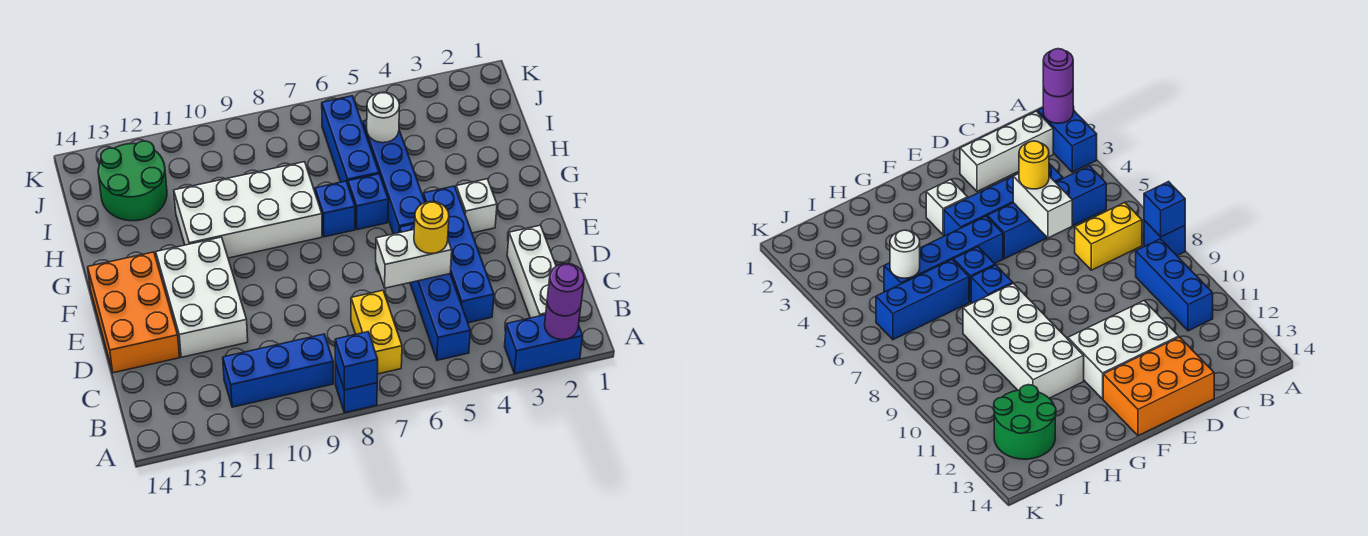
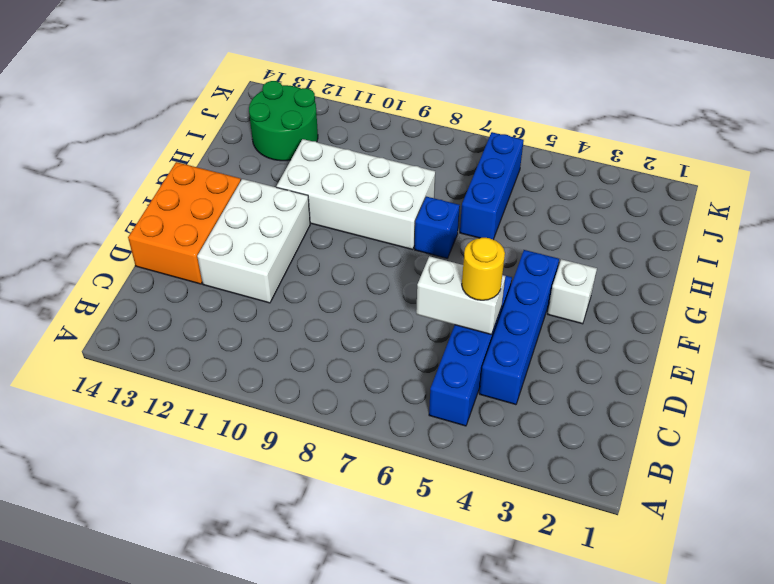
none -> blue 1x2 brick [505,315,583,374]
none -> blue 1x1 brick [335,363,377,413]
none -> white 1x3 brick [507,225,556,318]

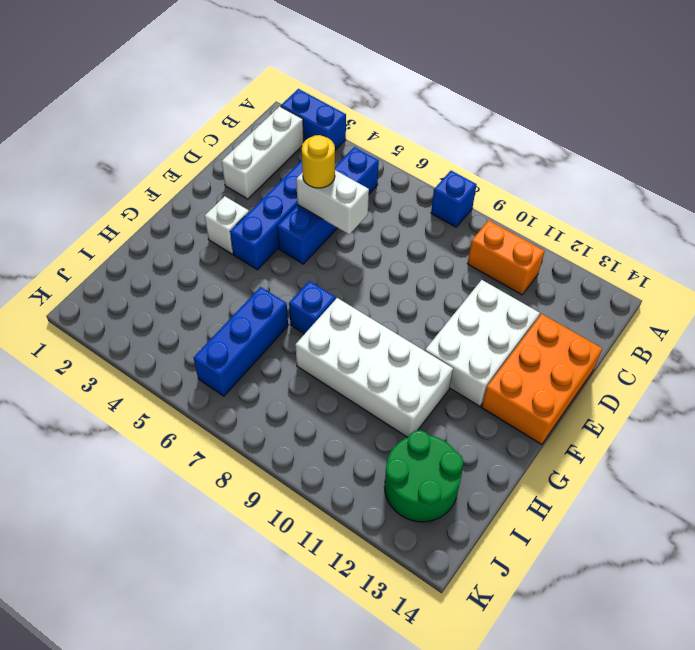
orange 1x2 brick [467,220,544,295] -> blue 1x3 brick [223,334,333,407]
none -> yellow 1x2 brick [351,290,402,374]
none -> blue 1x4 brick [363,120,425,234]
none -> blue 1x1 brick [348,174,388,230]

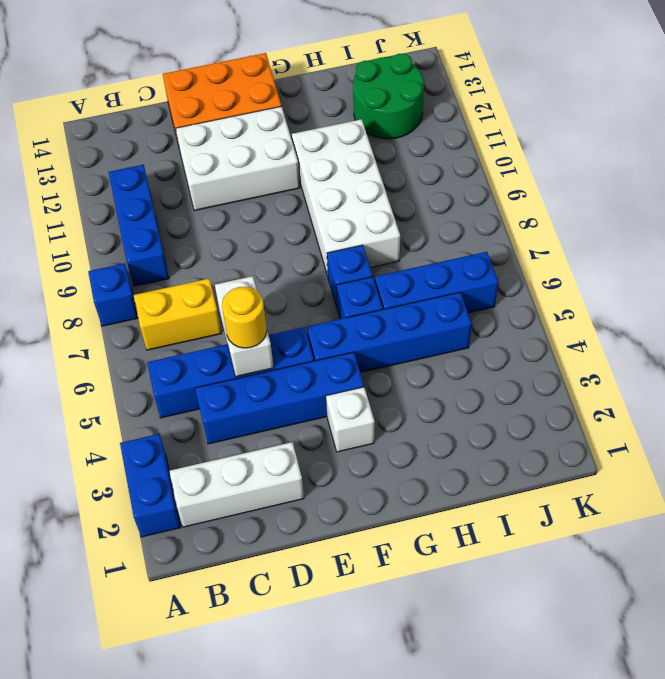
none -> purple 1x1 round brick [545,303,581,340]
none -> blue 1x1 brick [335,332,378,390]
none -> white 1x1 round brick [367,92,399,143]

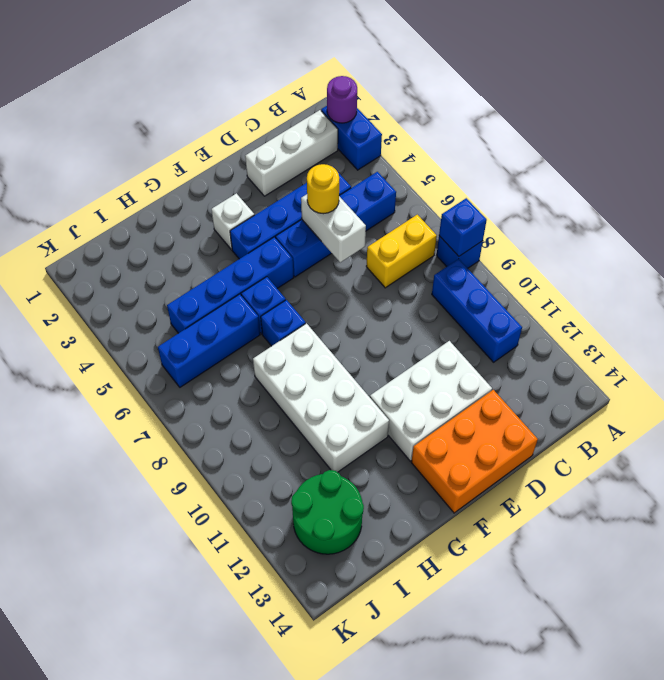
none -> white 1x1 round brick [367,92,399,143]
none -> purple 1x1 round brick [547,264,584,316]

